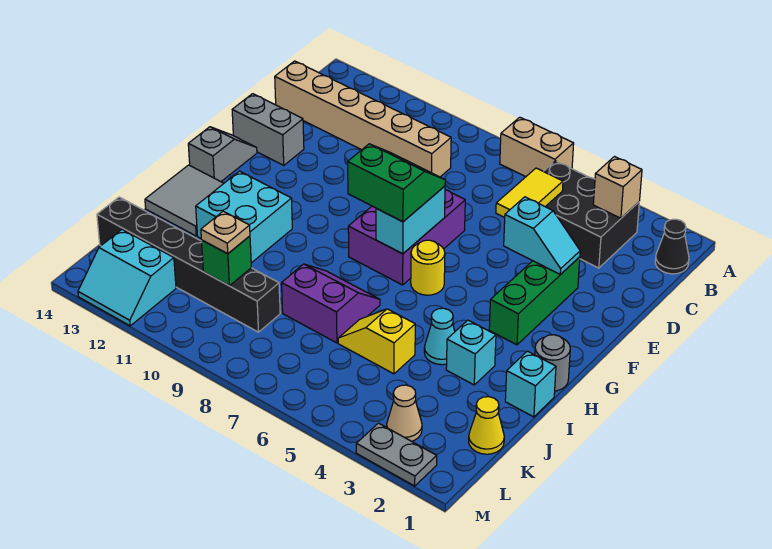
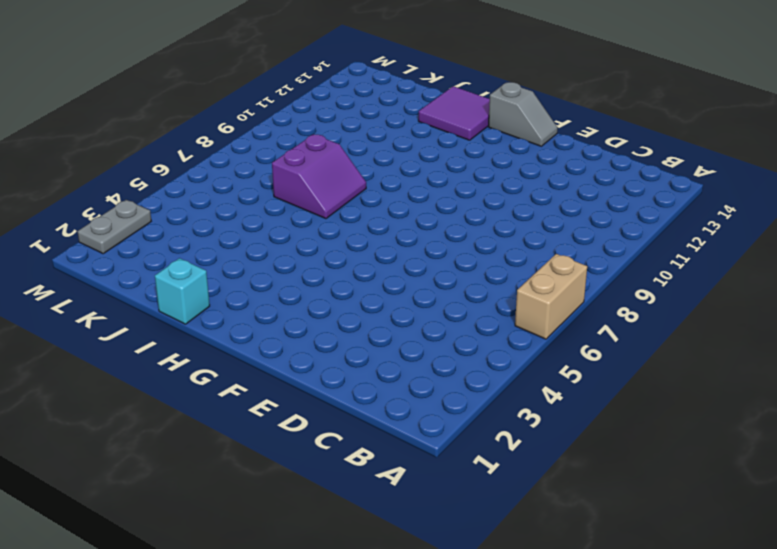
purple 2x2 tile [418,86,490,140] -> grey 2x2 tile [145,165,224,236]
none -> black 1x1 cone [655,219,689,274]
none -> black 2x3 brick [544,161,639,268]
none -> tan 1x6 brick [275,61,451,177]

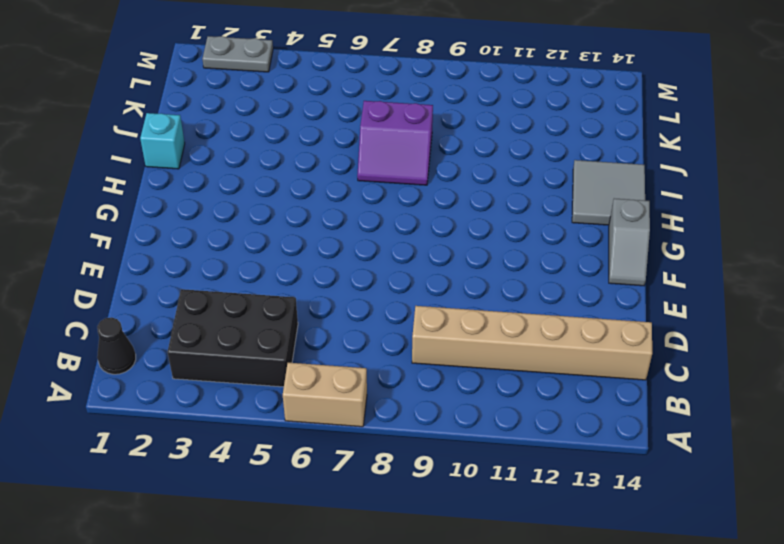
none -> green 1x3 brick [489,257,580,345]
none -> purple 2x3 brick [348,190,465,285]
none -> grey 1x2 brick [232,94,304,165]

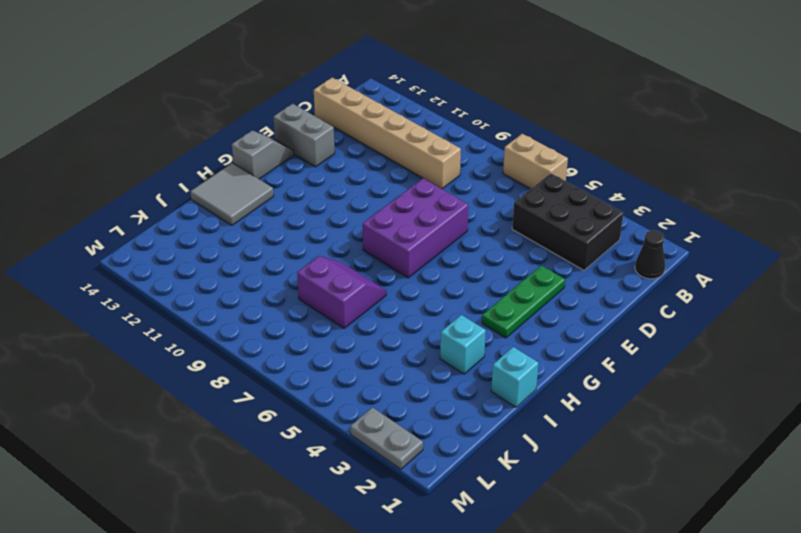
green 1x3 plate [482,265,565,338] -> green 1x3 brick [489,257,580,345]
none -> yellow 1x1 round brick [411,240,445,295]
none -> grey 1x1 round brick [535,335,570,391]
none -> cyan 2x2 brick [196,171,292,263]

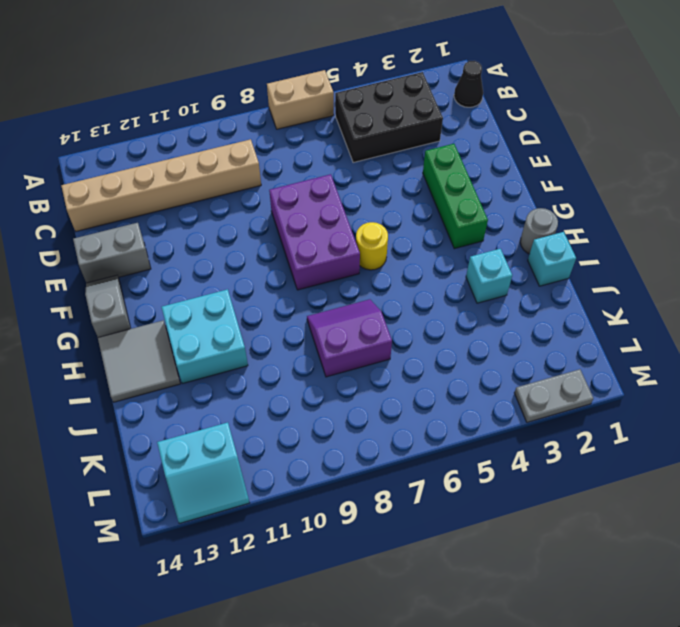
none -> cyan 1x1 cone [424,308,455,365]
none -> yellow 1x2 slope [338,309,415,374]
none -> yellow 1x1 cone [469,397,504,454]

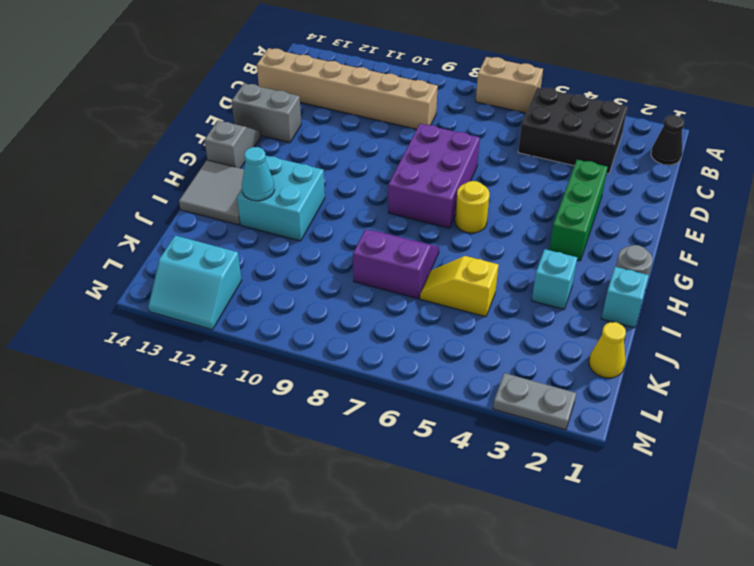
cyan 1x1 cone [242,147,275,201] -> cyan 1x1 cone moved to [424,308,455,365]
none -> black 1x6 brick [97,197,280,332]
none -> tan 1x1 cone [387,385,422,441]
none -> tan 1x1 brick [593,157,642,218]

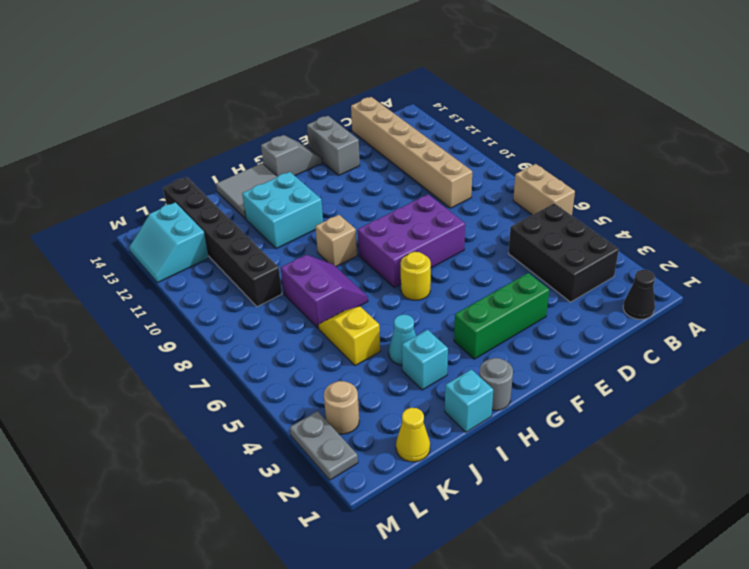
tan 1x1 brick [315,215,357,267] -> tan 1x1 brick moved to [593,157,642,218]
tan 1x1 round brick [324,381,359,434] -> tan 1x1 cone [387,385,422,441]
none -> yellow 1x2 tile [496,168,563,218]
none -> cyan 1x2 slope [504,197,580,275]
none -> cyan 1x2 brick [376,186,445,254]

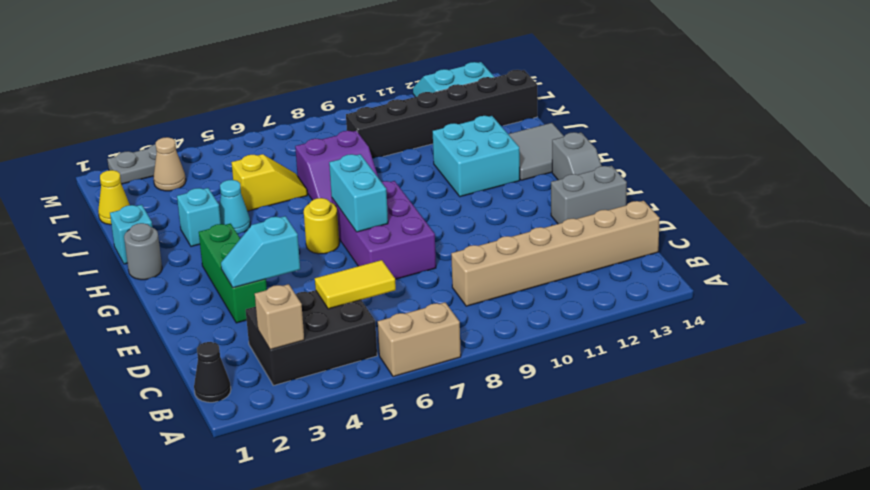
yellow 1x2 tile [315,260,396,309] -> yellow 1x2 tile turned to [496,168,563,218]
none -> green 1x1 brick [202,236,251,286]
none -> green 2x2 slope [348,144,445,222]
none -> tan 1x1 plate [201,211,250,254]

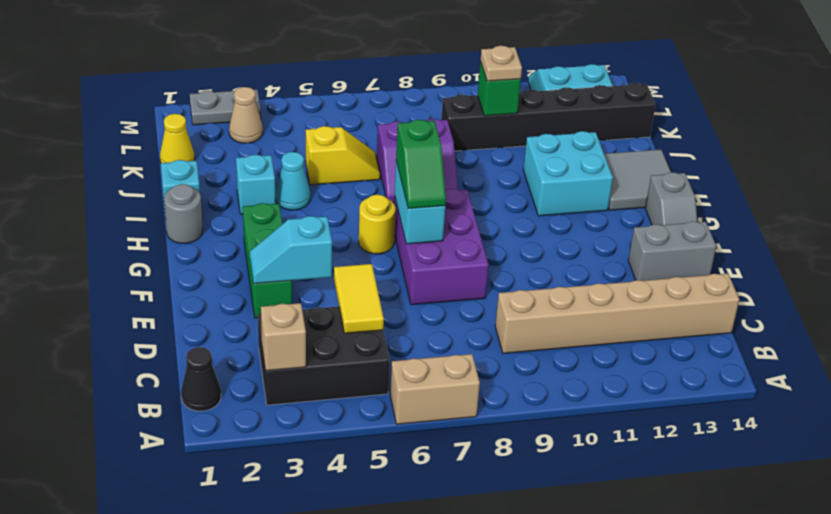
green 1x2 slope [396,120,446,208] -> green 2x2 slope [348,144,445,222]

